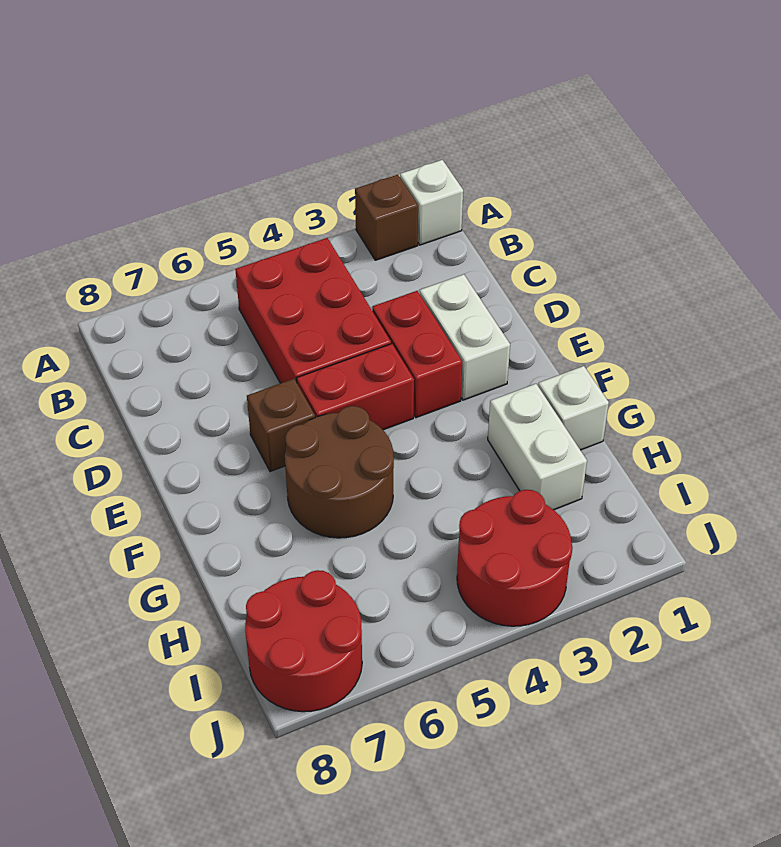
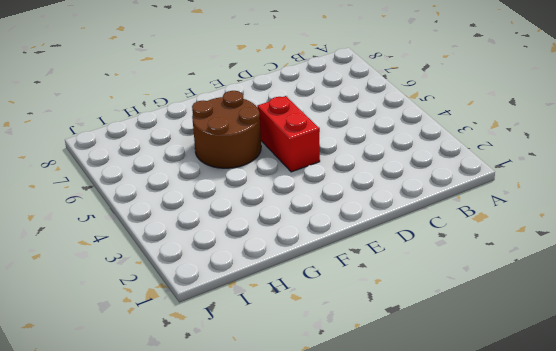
none -> white 1x1 brick [400,160,463,245]
none -> brown 1x1 brick [355,174,418,260]
none -> red 2x3 brick [235,238,391,383]

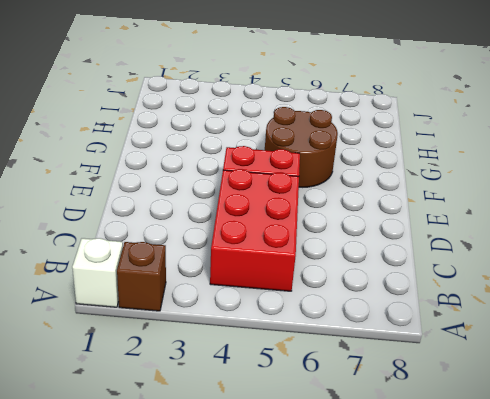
none -> white 1x2 brick [420,274,510,400]
none -> red 1x2 brick [372,291,462,418]
none -> brown 1x1 brick [247,379,315,472]

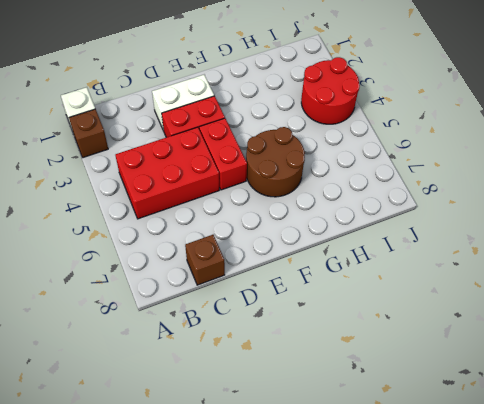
brown 1x1 brick [185,235,225,285] -> brown 1x1 brick moved to [247,379,315,472]
none -> white 1x1 brick [538,366,609,450]
none -> white 1x2 brick [488,384,587,510]
none -> red 2x2 round brick [245,570,362,712]

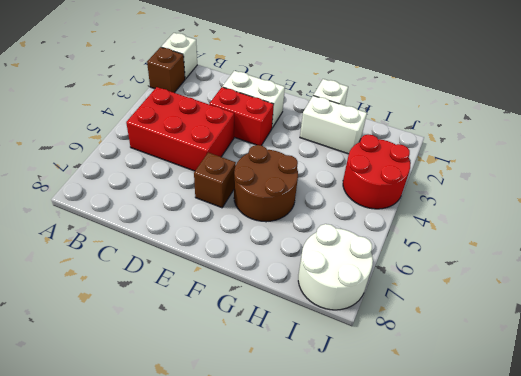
white 2x2 round brick [298,224,373,310] -> red 2x2 round brick [245,570,362,712]
none -> red 1x2 brick [297,344,414,430]

